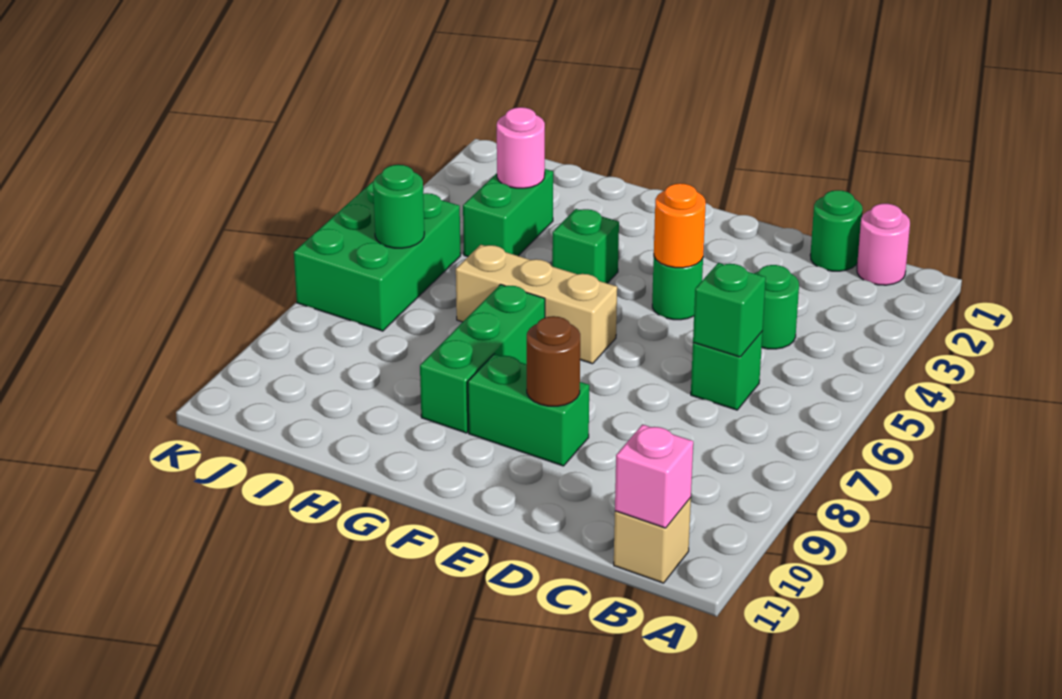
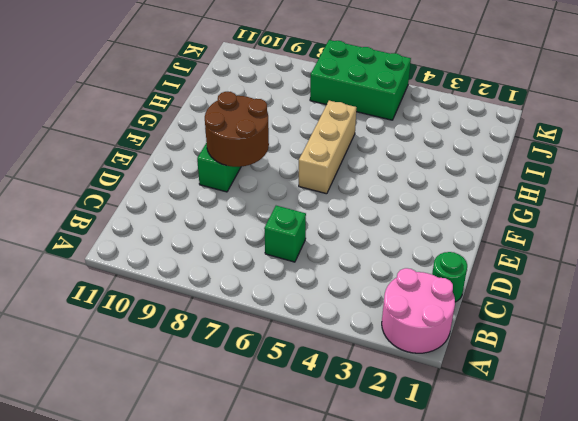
pink 2x2 round brick [382,268,455,353] -> pink 1x1 round brick [857,203,910,285]
brown 2x2 round brick [205,92,269,167] -> brown 1x1 round brick [527,316,580,406]
none -> tan 1x1 brick [614,498,691,583]
none -> green 1x1 round brick [755,265,799,349]
none -> green 1x1 round brick [652,257,703,320]

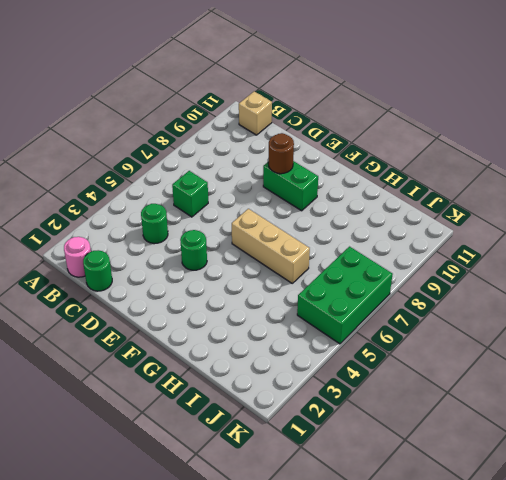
none -> green 1x1 brick [552,209,619,283]
none -> green 1x3 brick [420,285,545,433]
none -> green 1x2 brick [463,169,553,257]

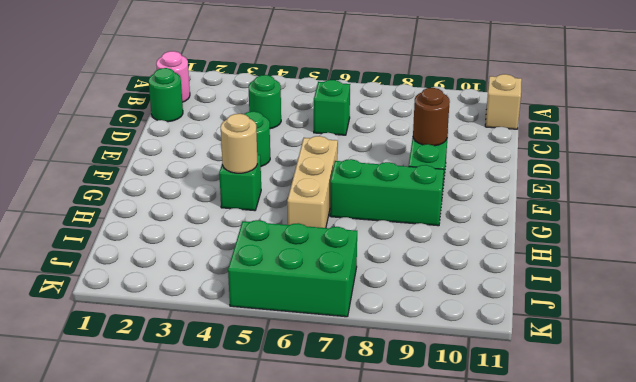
tan 1x1 round brick [221,114,257,173] -> none
none -> green 1x2 brick [463,169,553,257]
none -> pink 1x1 brick [615,424,693,528]
none -> green 1x1 brick [693,263,766,357]

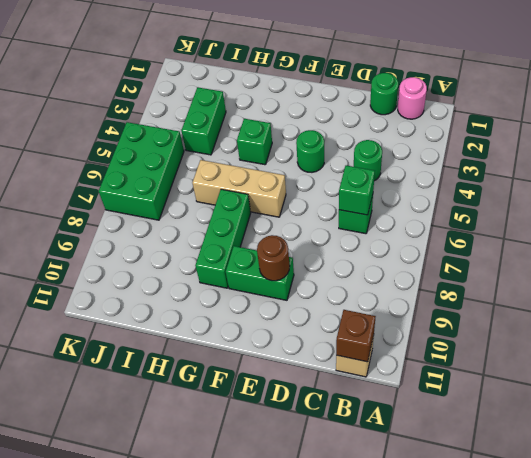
brown 1x1 brick [336,310,376,362] -> pink 1x1 brick [615,424,693,528]
none -> orange 1x1 round brick [654,183,706,268]
none -> pink 1x1 round brick [497,107,545,188]
none -> green 1x1 round brick [373,165,424,248]

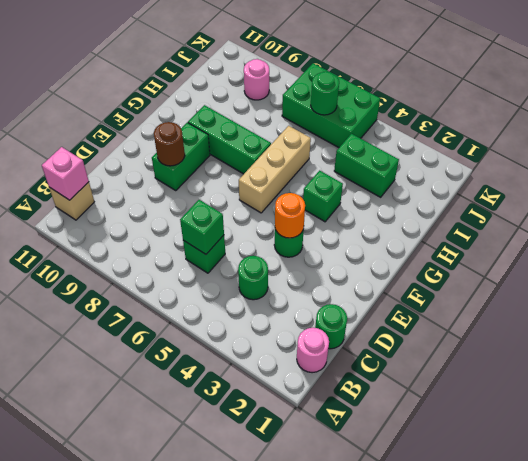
pink 1x1 round brick [244,59,269,100] -> pink 1x1 round brick moved to [497,107,545,188]

